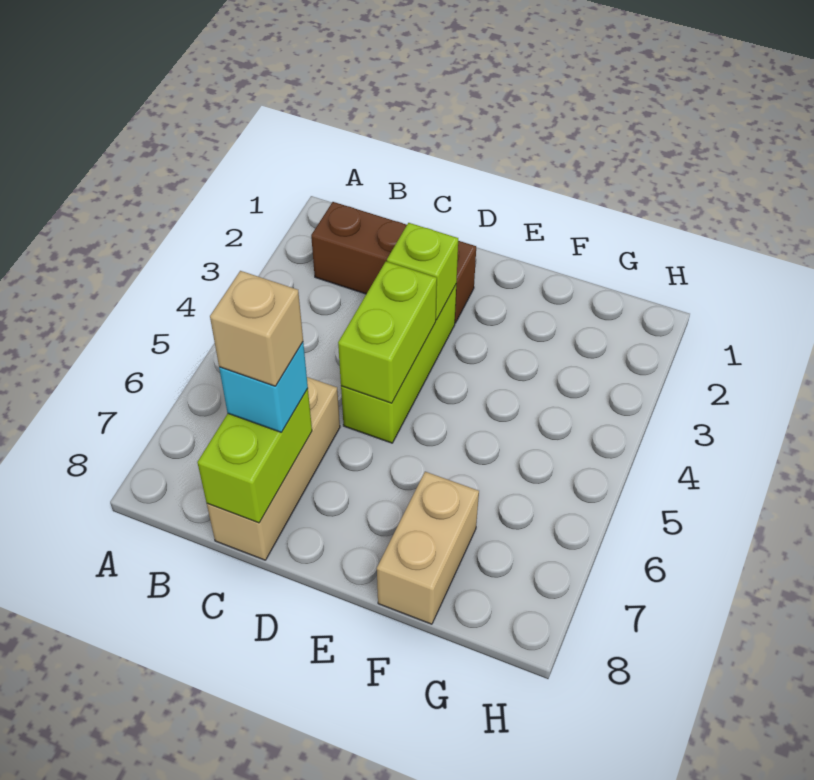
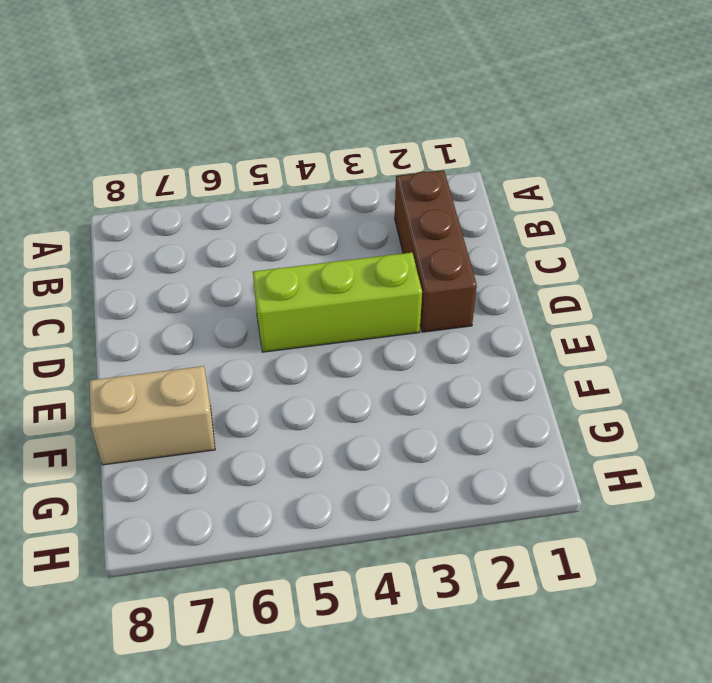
none -> tan 1x3 brick [207,377,340,560]
none -> lime 1x2 brick [197,389,312,523]

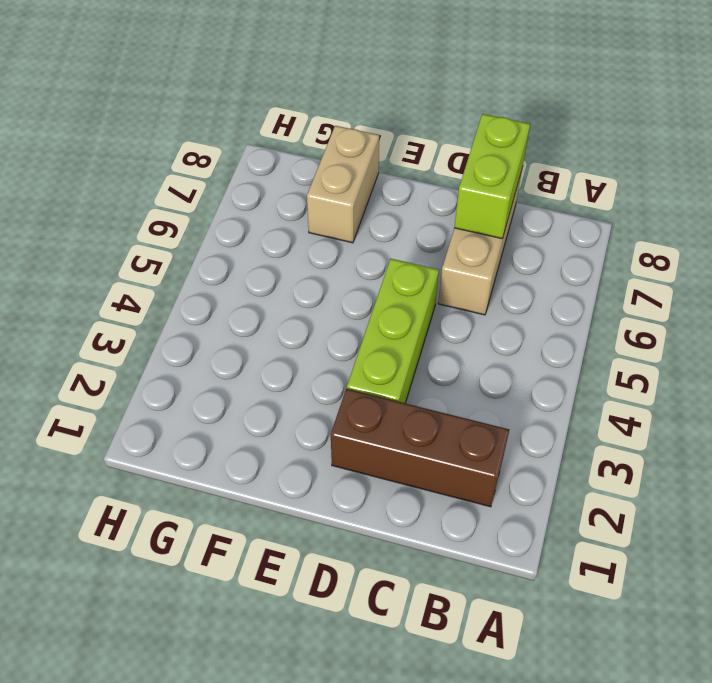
none -> lime 1x1 brick [387,223,458,320]
none -> lime 1x2 brick [338,262,437,403]

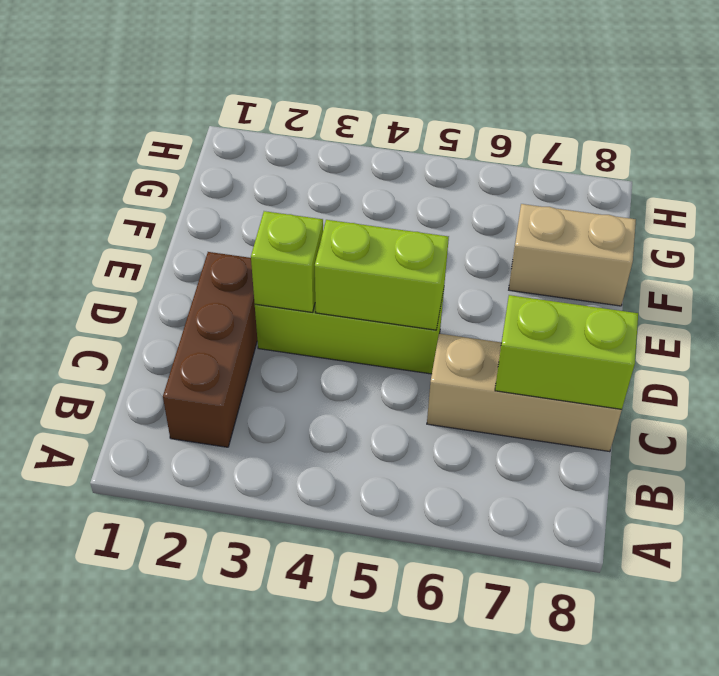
none -> cyan 1x1 brick [219,342,308,432]
none -> tan 1x1 brick [210,271,303,386]

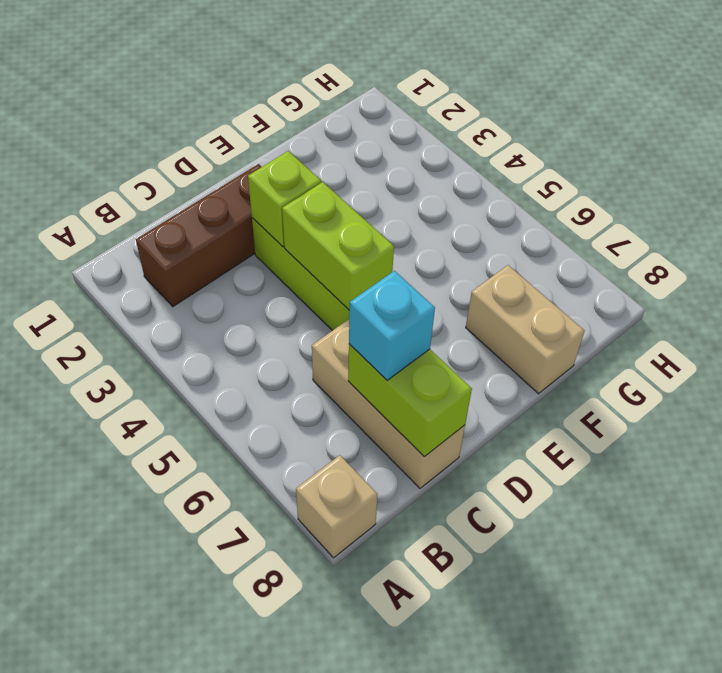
tan 1x1 brick [296,455,378,558] -> tan 1x1 brick moved to [210,271,303,386]

